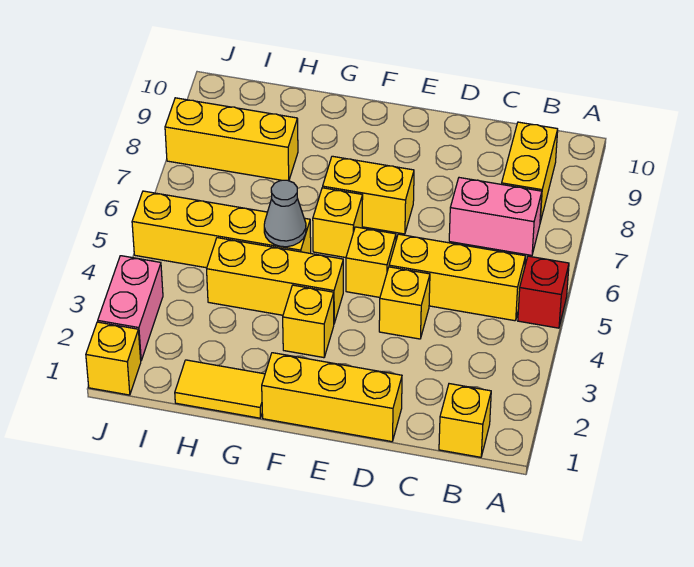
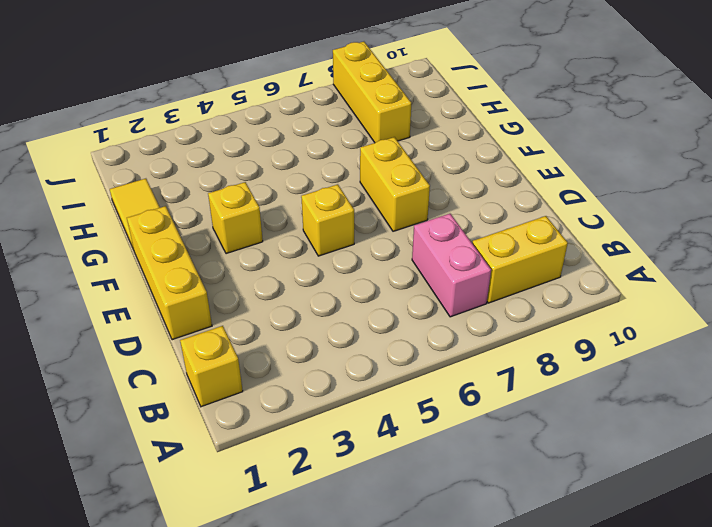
none -> red 1x1 brick [518,256,569,328]
none -> yellow 1x3 brick [389,234,526,321]
none -> yellow 1x1 brick [379,267,430,339]

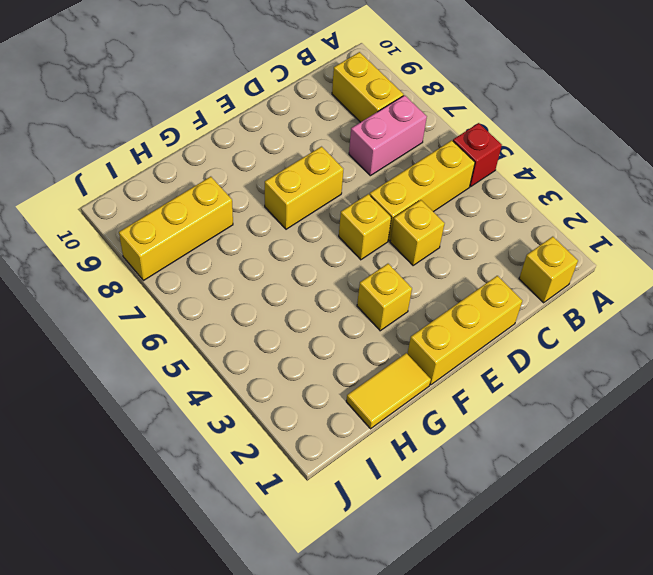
none -> yellow 1x3 brick [207,238,343,323]
none -> yellow 1x1 brick [313,188,363,258]
none -> yellow 1x4 brick [132,191,311,268]

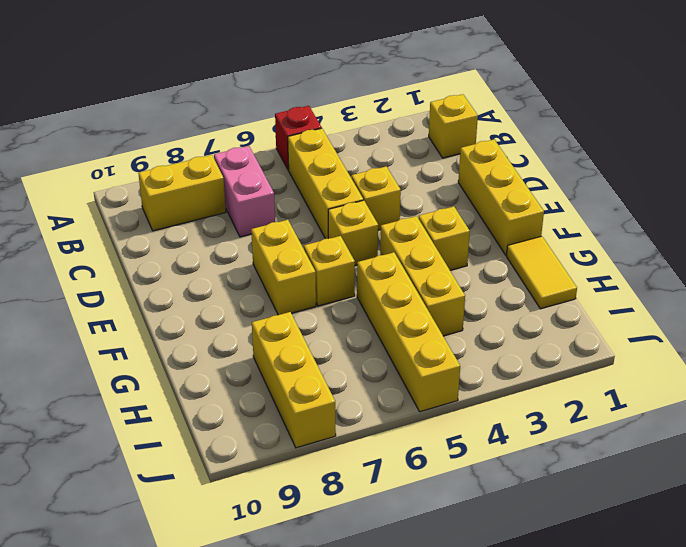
none -> yellow 1x1 brick [86,322,141,395]
none -> pink 1x2 brick [98,256,163,360]
none -> grey 1x1 cone [264,180,306,247]

